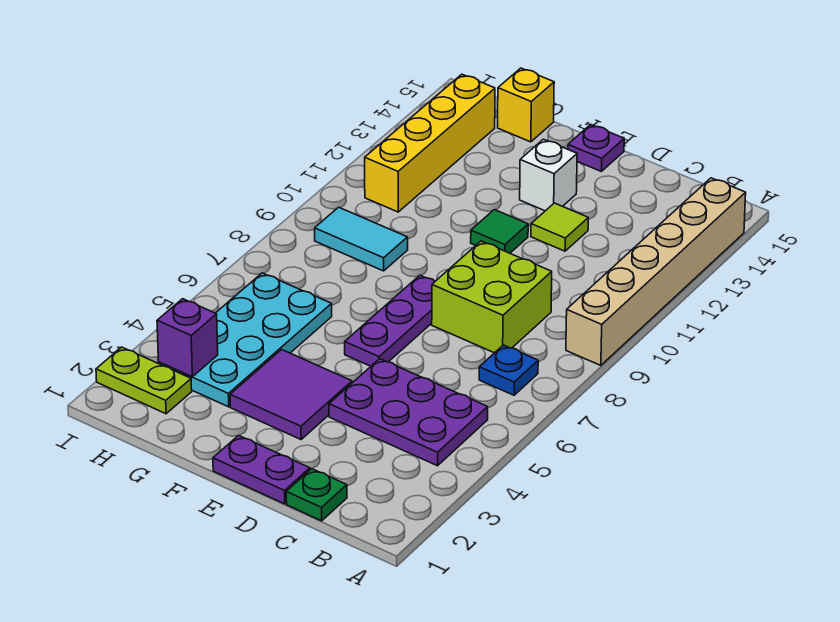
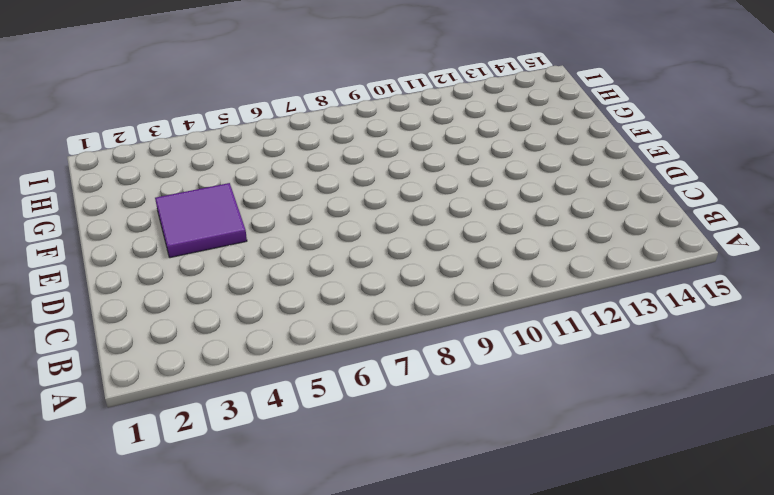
none -> tan 1x6 brick [566,178,746,366]
none -> purple 2x3 plate [329,359,488,466]
none -> blue 1x1 plate [479,345,538,395]

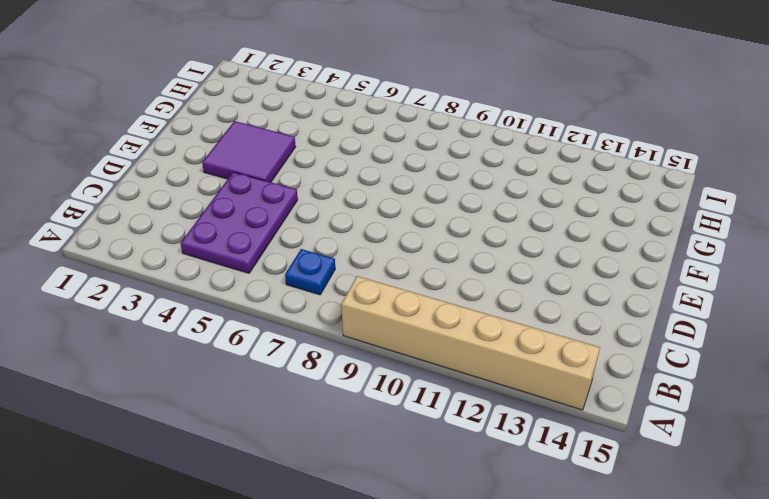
none -> green 1x1 plate [286,469,347,521]
none -> lime 2x2 brick [432,241,552,353]
none -> purple 1x2 plate [213,435,310,504]

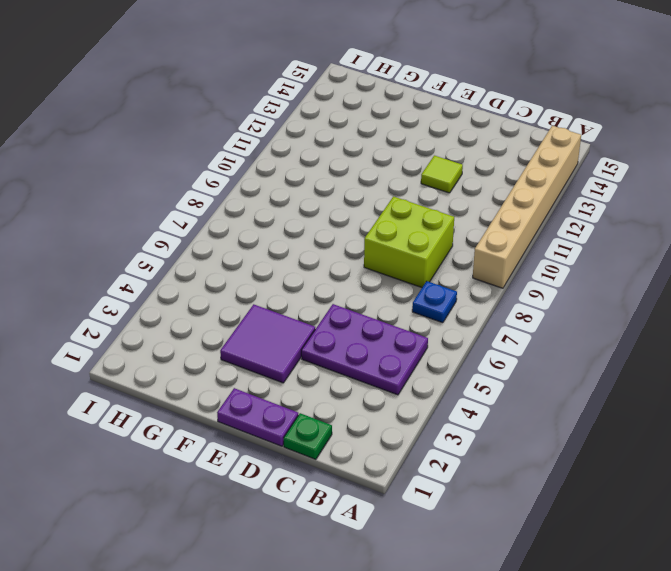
none -> purple 1x3 plate [345,275,435,366]
none -> green 1x1 tile [471,210,528,253]
none -> white 1x1 brick [520,139,577,211]

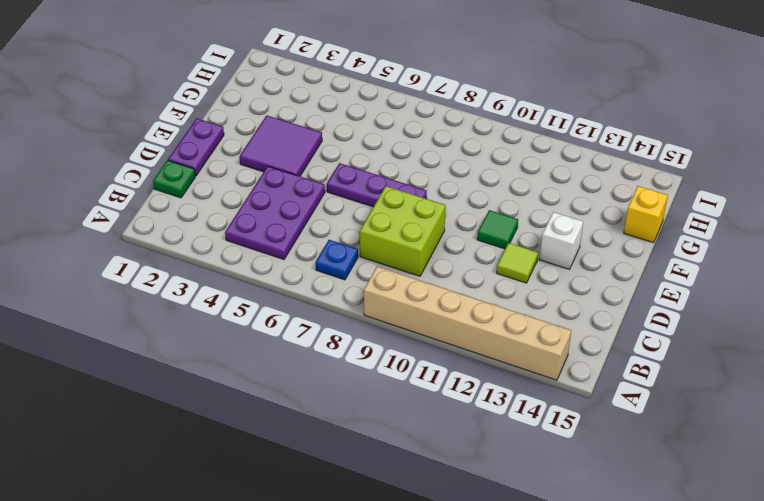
none -> purple 1x1 plate [568,124,624,171]
none -> cyan 2x4 plate [158,273,332,407]
none -> cyan 1x2 tile [315,207,408,271]

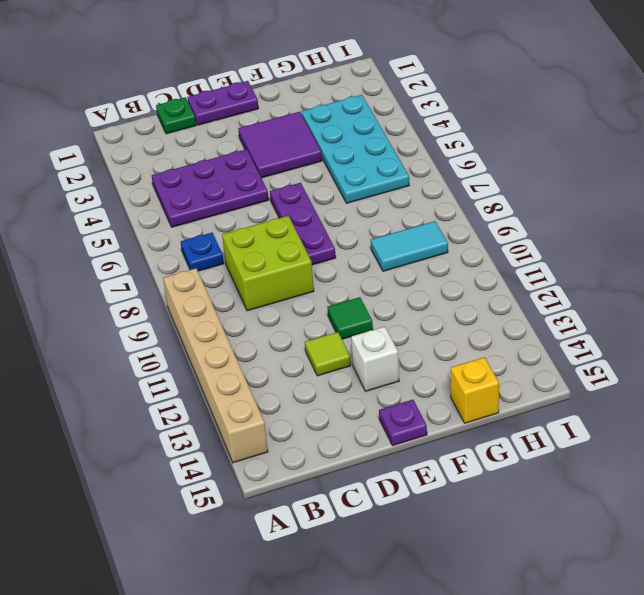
none -> lime 1x2 plate [96,347,192,414]
none -> yellow 1x4 brick [365,74,495,212]
none -> purple 1x1 brick [157,299,218,377]

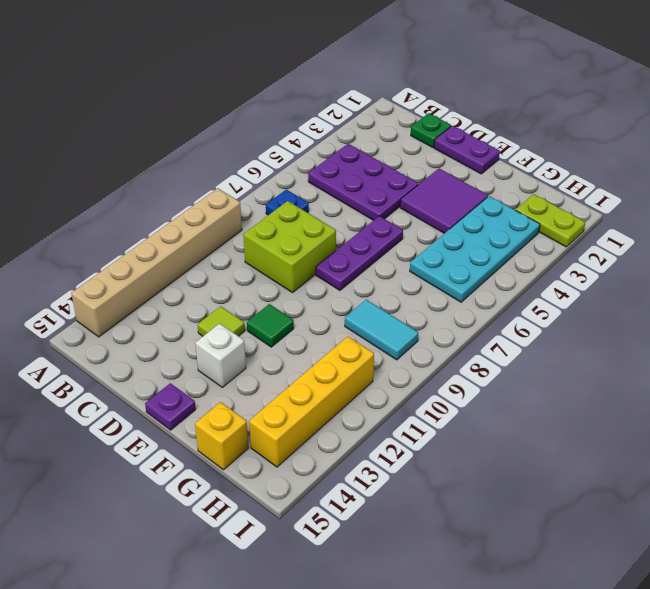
none -> purple 1x1 brick [157,299,218,377]

